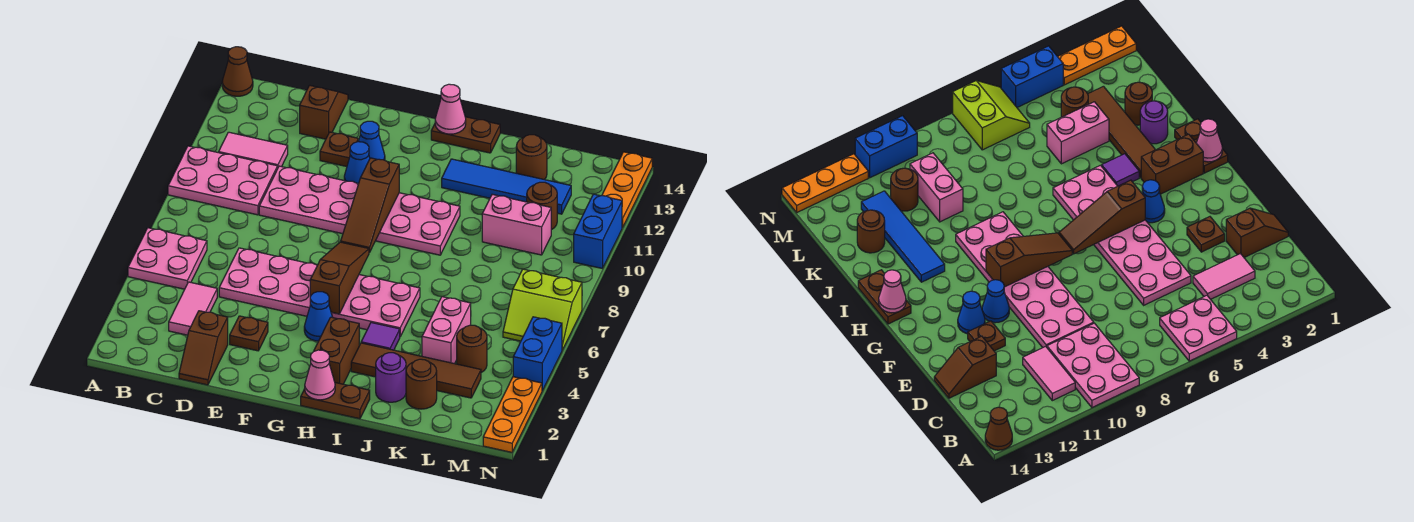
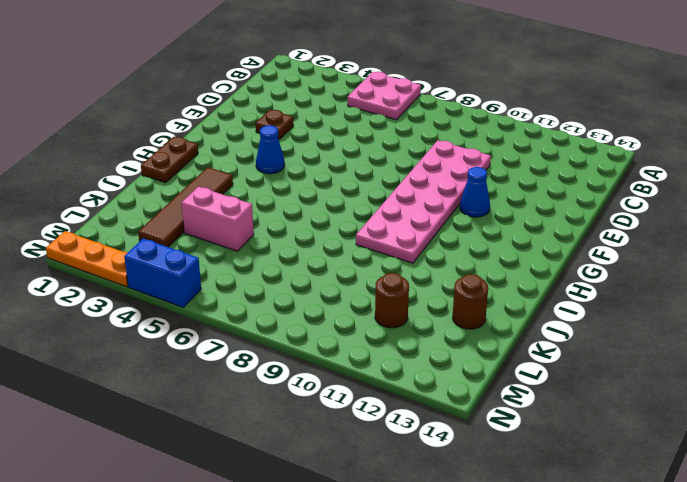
none -> pink 2x3 plate [168,146,278,215]
none -> brown 1x1 cone [222,47,253,96]
none -> pink 1x2 tile [219,132,288,167]
none -> pink 1x2 tile [169,282,217,335]

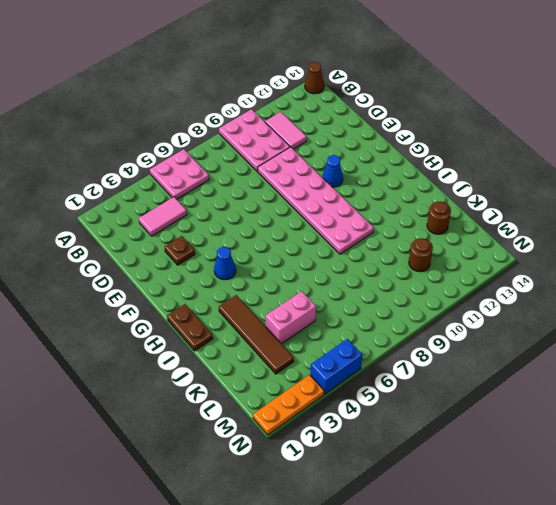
none -> brown 1x2 slope [179,311,228,385]
none -> pink 2x6 plate [219,248,420,336]
none -> brown 1x2 slope [300,85,348,139]
none -> brown 1x1 plate [320,132,358,167]

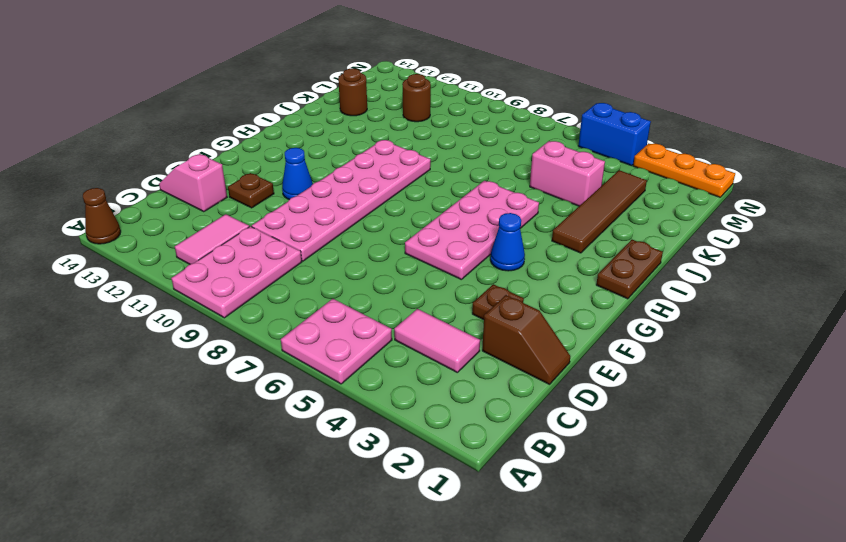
pink 1x2 slope [159,154,227,212] -> brown 1x2 slope [300,85,348,139]
pink 2x4 plate [405,181,539,280] -> pink 2x6 plate [219,248,420,336]
none -> blue 1x1 cone [358,121,385,160]
none -> brown 1x2 brick [314,317,359,384]
none -> brown 1x2 plate [431,117,500,153]
none -> purple 1x1 tile [361,323,400,350]

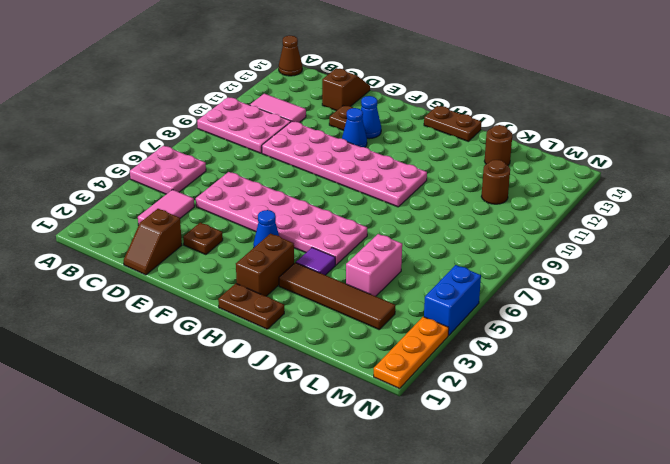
none -> blue 1x4 tile [442,159,571,214]
none -> purple 1x1 round brick [376,353,406,402]
none -> brown 1x1 round brick [406,359,437,409]
none -> pink 1x2 brick [482,194,551,255]

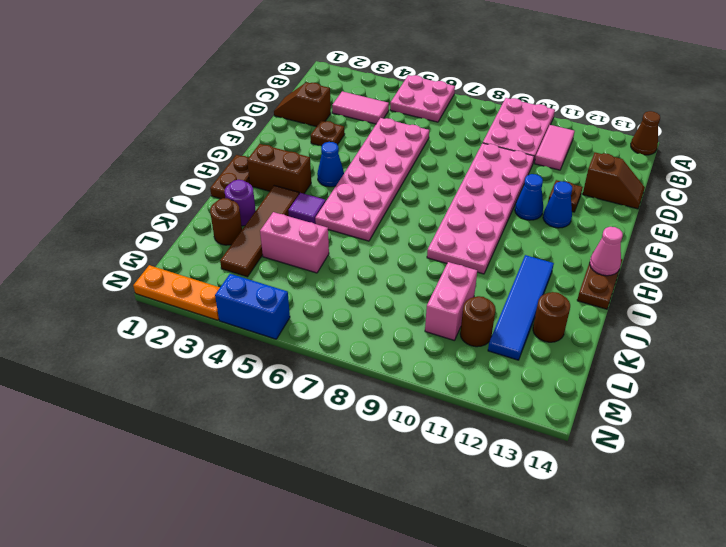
none -> brown 1x1 round brick [457,325,487,373]
none -> lime 2x2 slope [503,269,582,350]
none -> blue 1x2 brick [574,194,622,268]
none -> orange 1x3 plate [602,152,652,228]

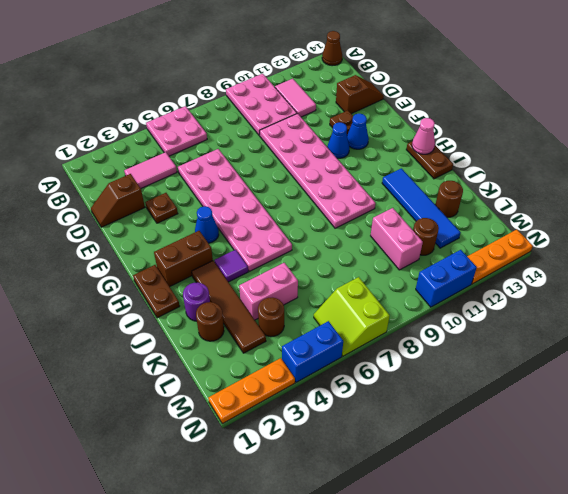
none -> brown 1x3 slope [310,242,369,314]
none -> brown 1x3 slope [341,158,399,253]
none -> pink 1x1 cone [305,350,335,400]

